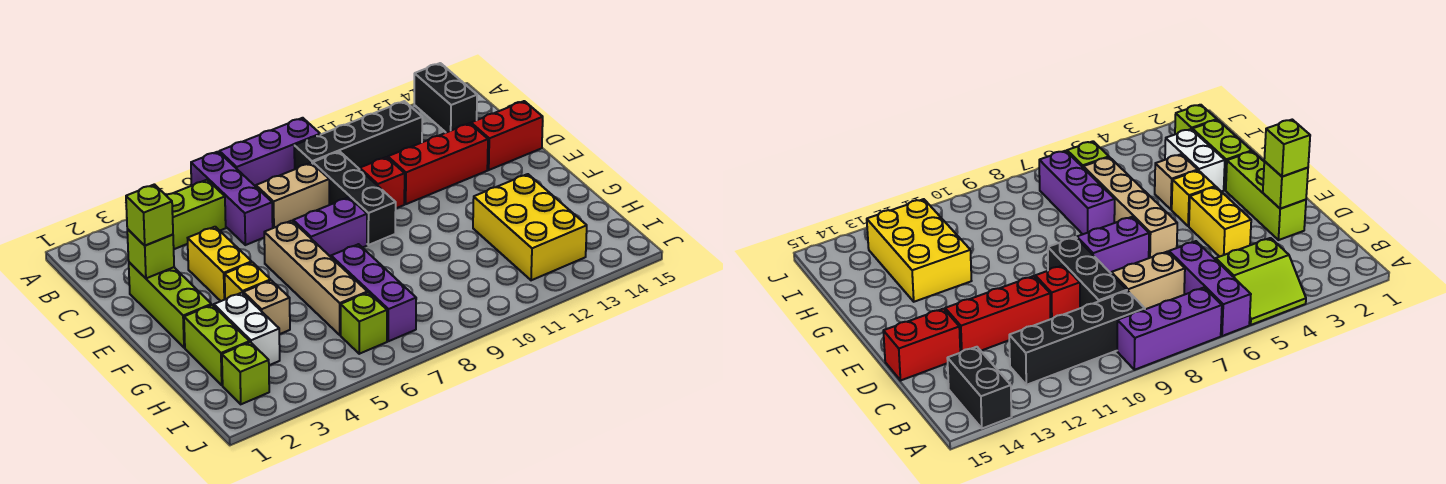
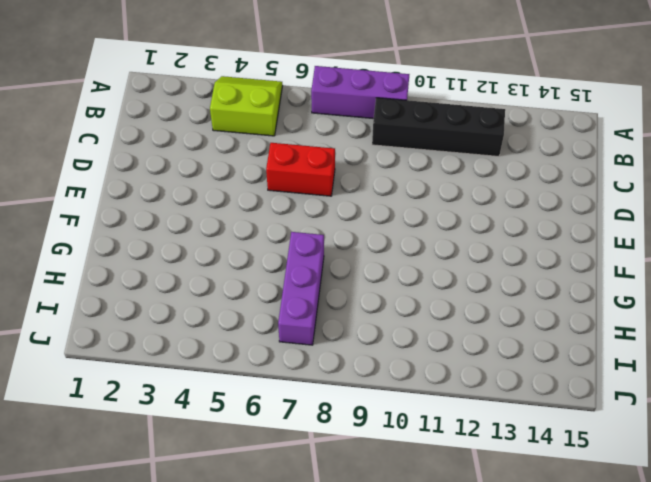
red 1x2 brick [266,143,335,196] -> red 1x2 brick moved to [471,101,543,170]
none -> purple 1x3 brick [191,152,273,245]
none -> black 1x2 brick [414,63,477,133]
none -> tan 1x2 brick [256,163,329,228]

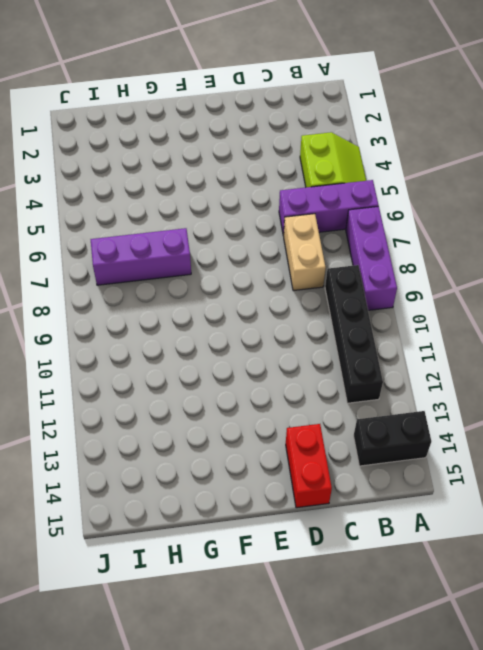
none -> black 1x3 brick [313,151,396,245]
none -> lime 1x3 brick [129,262,211,348]
none -> yellow 1x2 brick [188,227,252,301]

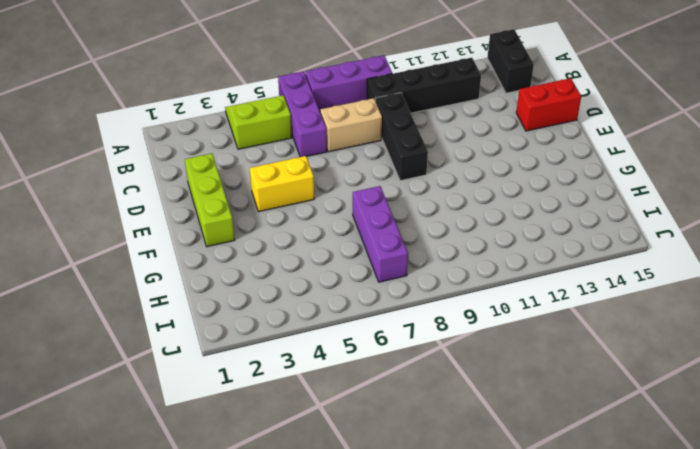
yellow 1x2 brick [250,156,314,212] -> yellow 1x2 brick turned to [188,227,252,301]
none -> red 1x1 brick [360,157,405,208]
none -> red 1x3 brick [388,123,488,204]
none -> tan 1x4 brick [264,221,367,335]

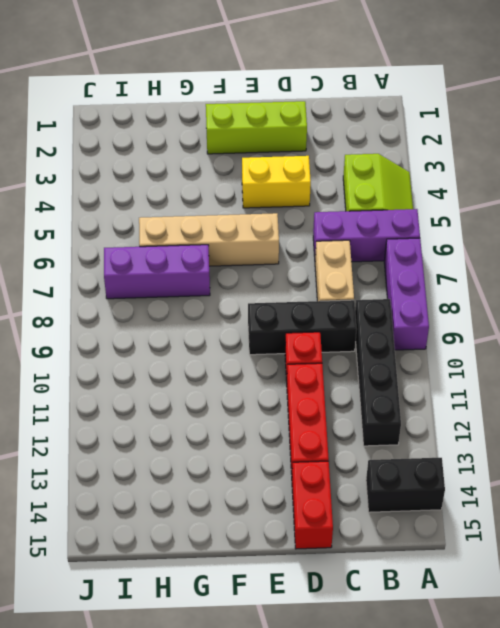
none -> purple 1x2 brick [293,197,367,257]
none -> yellow 1x1 brick [225,262,271,299]
none -> lime 1x2 brick [184,305,249,385]

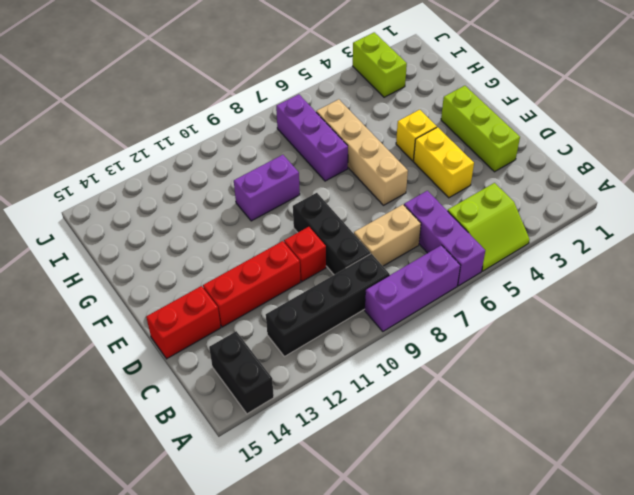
purple 1x2 brick [234,155,300,221] -> purple 1x2 brick moved to [293,197,367,257]
lime 1x2 brick [353,32,407,97] -> lime 1x2 brick moved to [184,305,249,385]
none -> white 1x2 brick [214,293,280,365]
none -> tan 1x1 brick [243,280,290,334]
none -> yellow 2x3 brick [473,174,587,280]

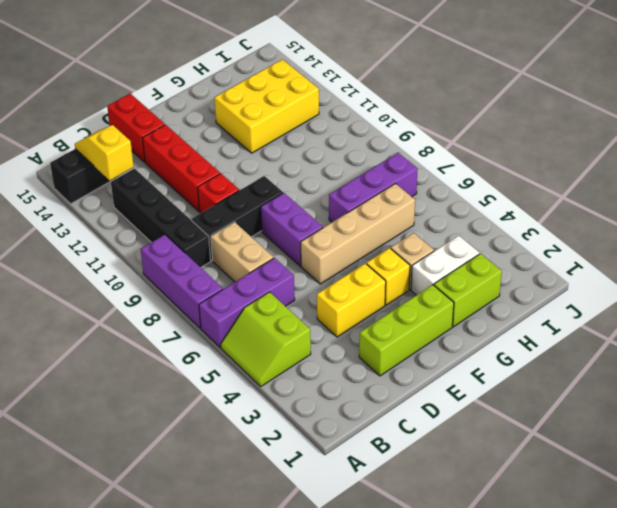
yellow 1x2 slope [75,125,134,180] -> none
none -> lime 1x1 brick [222,342,269,404]
none -> lime 1x1 brick [341,292,387,354]
none -> lime 1x1 brick [127,229,174,278]

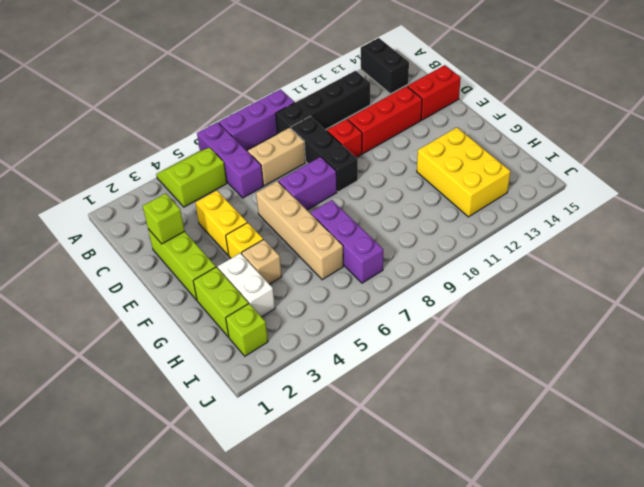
none -> lime 1x1 brick [341,292,387,354]
none -> lime 1x1 brick [126,184,173,246]

